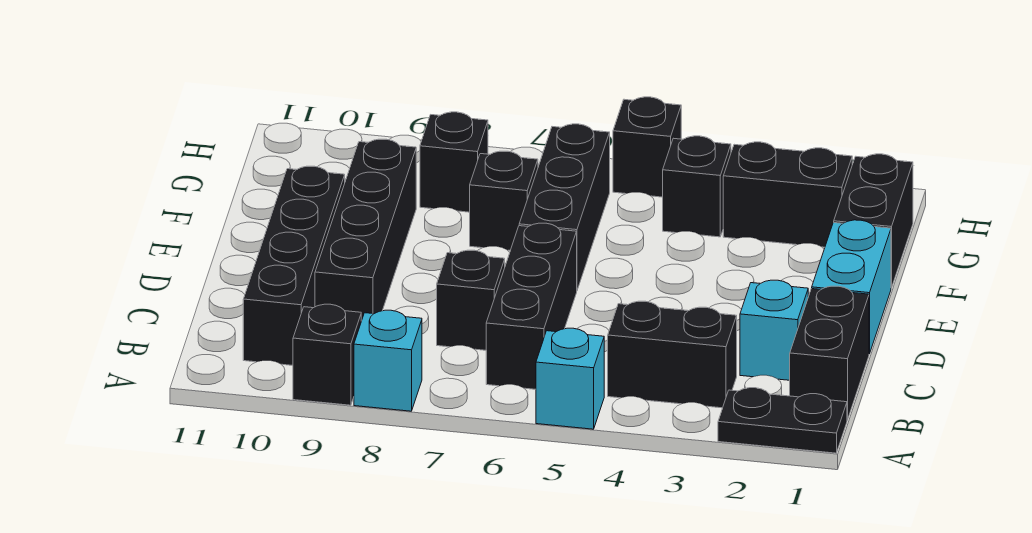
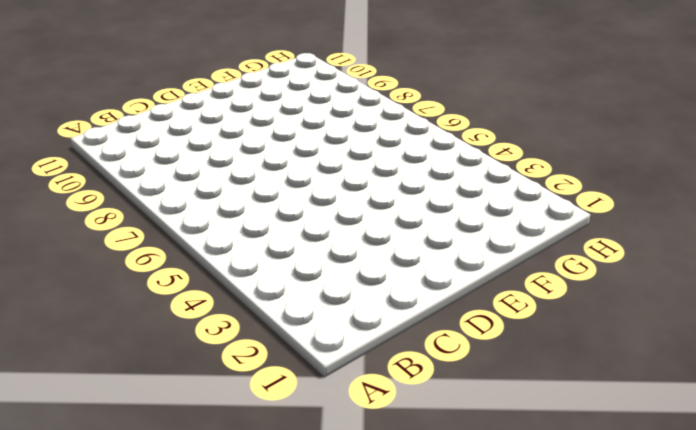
none -> black 1x2 plate [718,388,847,453]
none -> cyan 1x1 brick [536,328,604,429]
none -> cyan 1x1 brick [354,310,422,411]

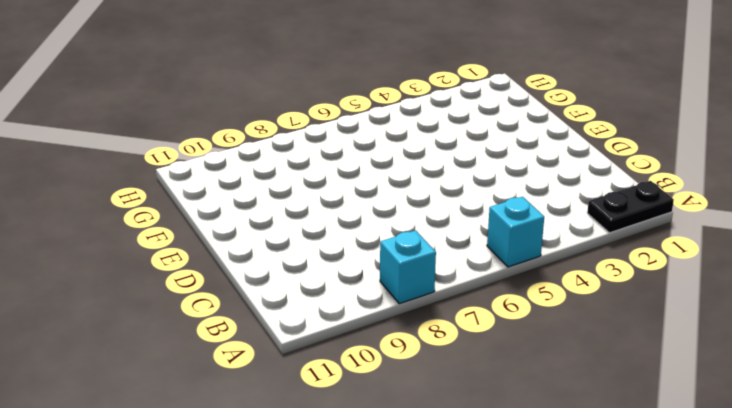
none -> black 1x1 brick [293,304,361,405]
none -> black 1x2 brick [790,286,869,420]
none -> black 1x2 brick [608,301,737,408]

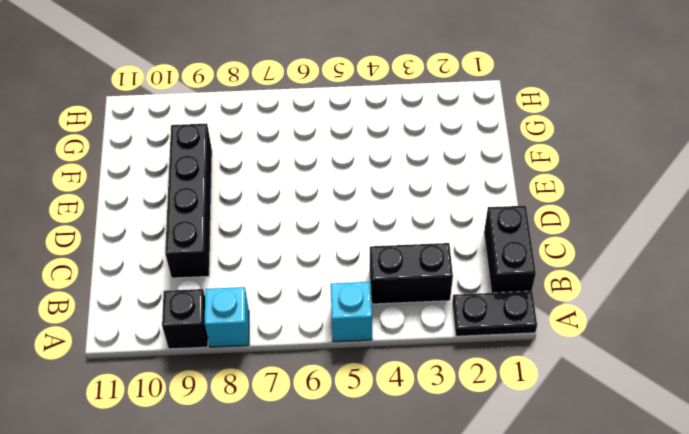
none -> black 1x3 brick [486,223,577,389]
none -> black 1x4 brick [243,166,345,365]
none -> cyan 1x1 brick [740,280,808,380]

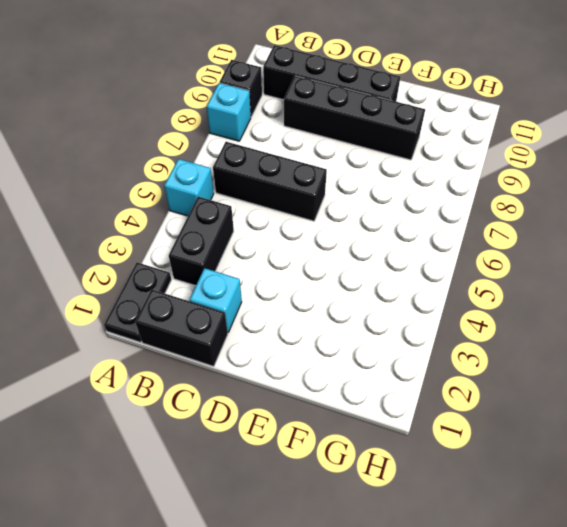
none -> black 1x1 brick [437,250,505,350]
none -> cyan 1x2 brick [812,220,891,354]
none -> black 1x3 brick [519,124,610,290]

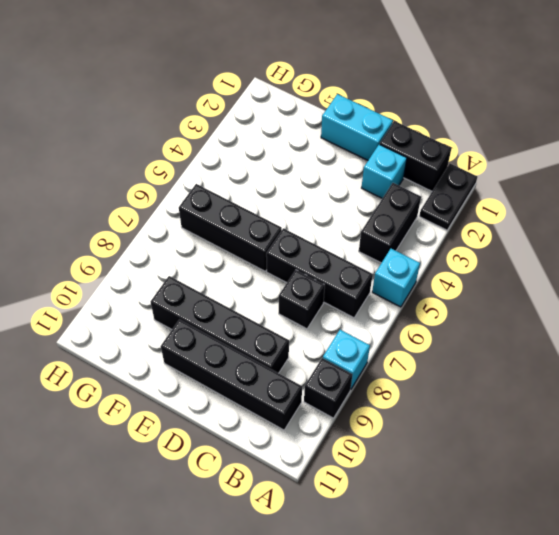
none -> black 1x2 brick [834,154,913,288]
none -> black 1x1 brick [470,151,538,250]
none -> black 1x2 brick [723,142,852,247]

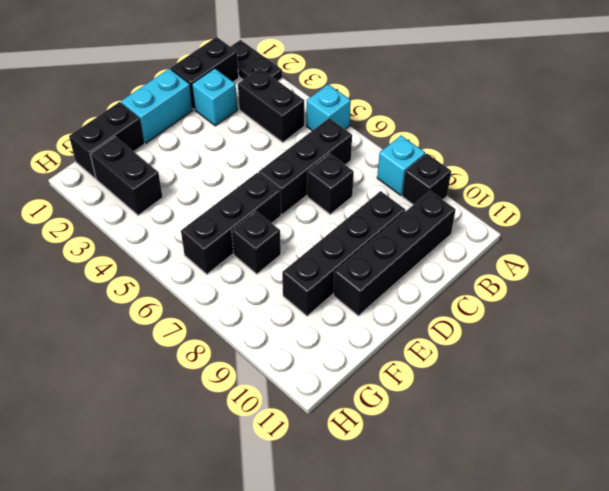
none -> black 1x1 brick [663,136,731,237]
none -> black 1x1 brick [420,112,488,212]
none -> black 1x1 brick [613,97,681,197]

